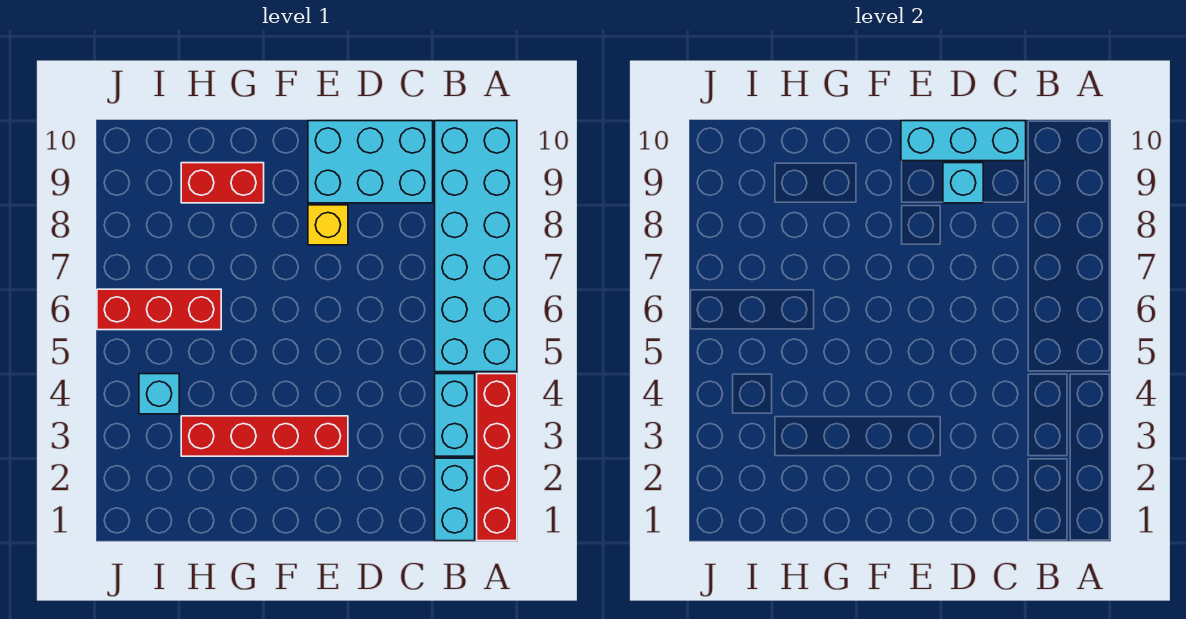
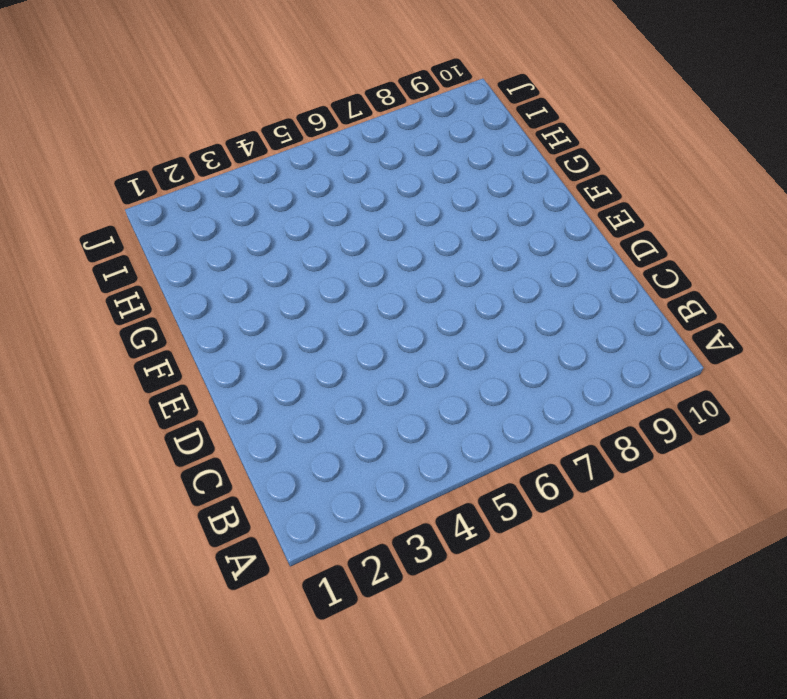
none -> red 1x4 brick [477,374,517,541]
none -> cyan 2x6 brick [435,121,517,372]
none -> cyan 1x2 brick [435,458,475,541]

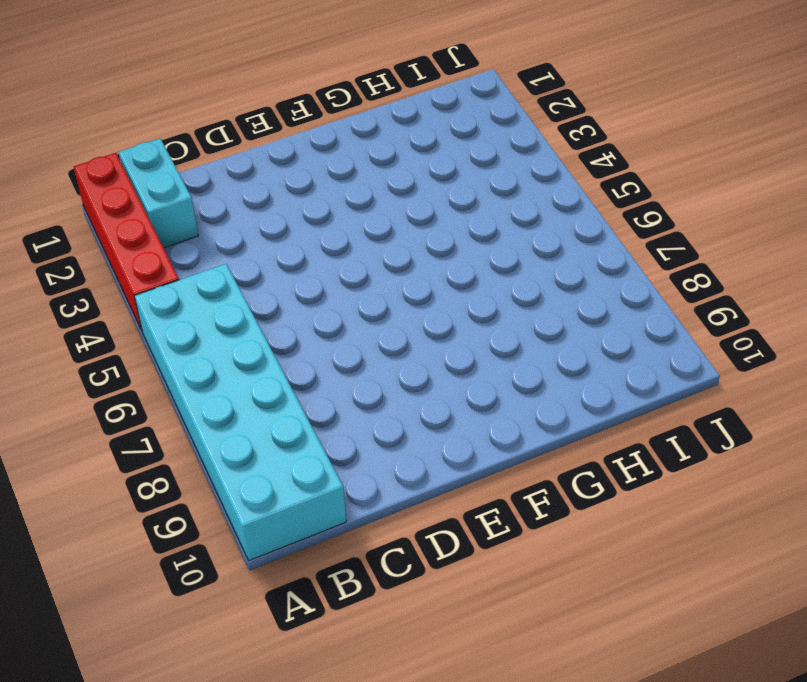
none -> cyan 1x2 brick [435,374,475,456]
none -> cyan 2x3 brick [308,121,433,203]
none -> red 1x4 brick [181,416,348,456]

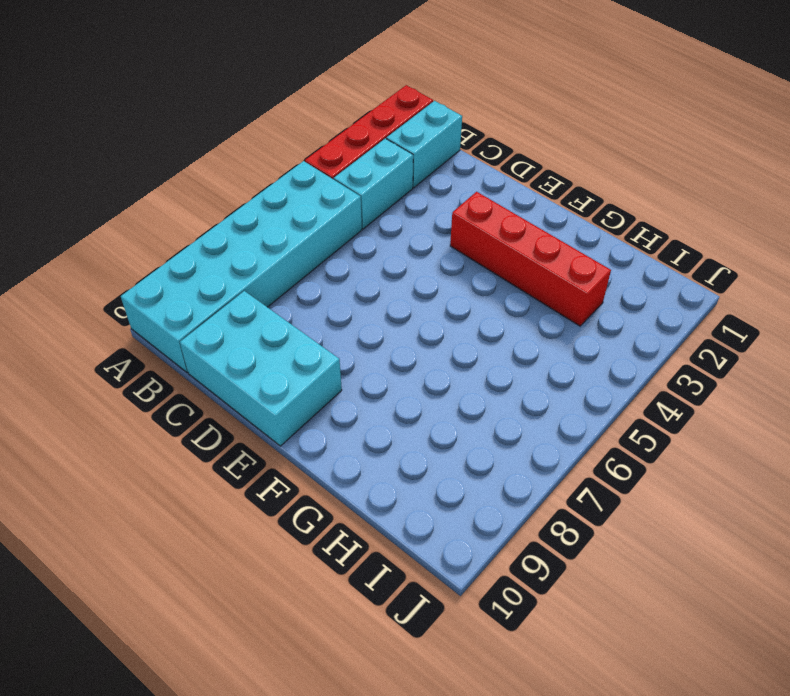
none -> yellow 1x1 brick [308,205,348,245]
none -> red 1x2 brick [181,163,264,203]
none -> red 1x3 brick [97,289,221,330]

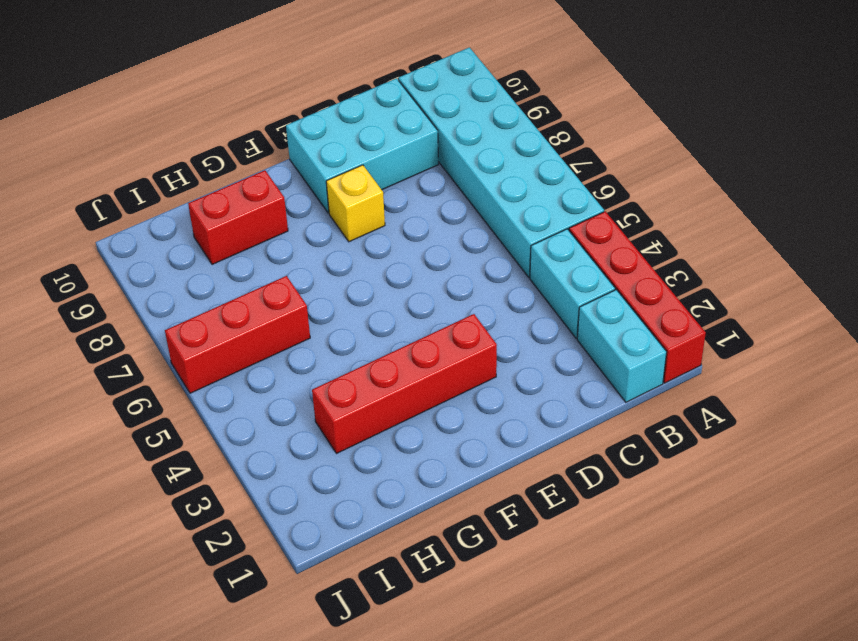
none -> cyan 1x1 brick [139,374,179,414]
none -> cyan 1x3 brick [901,121,1026,161]
none -> cyan 1x1 brick [943,163,983,203]

